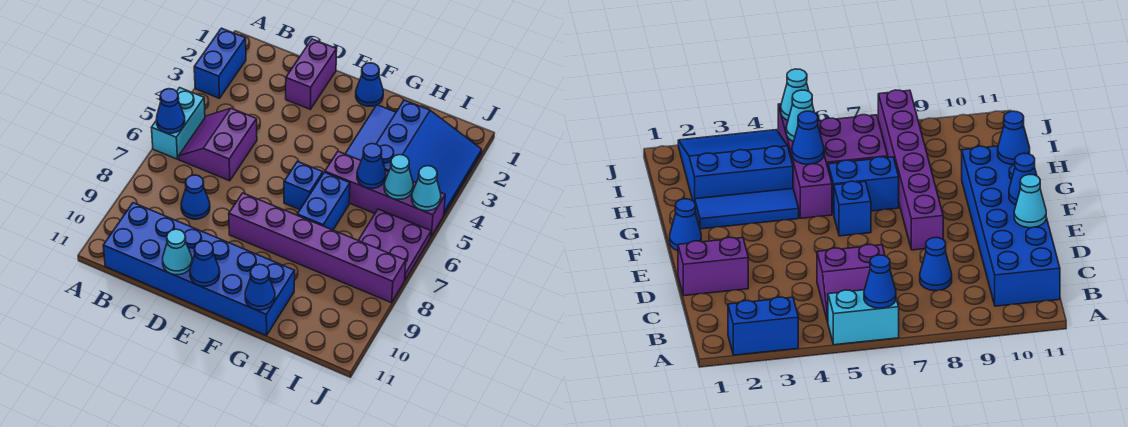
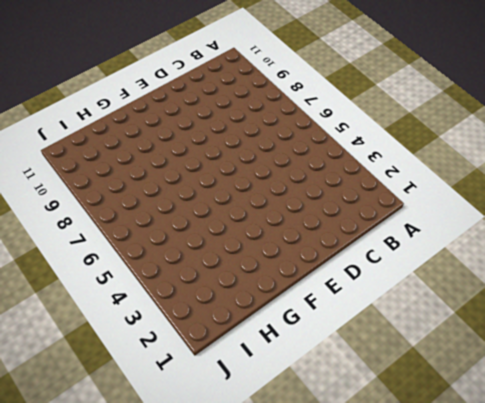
none -> blue 1x2 brick [194,28,246,98]
none -> cyan 1x2 brick [152,88,205,159]
none -> purple 2x2 slope [179,108,257,181]

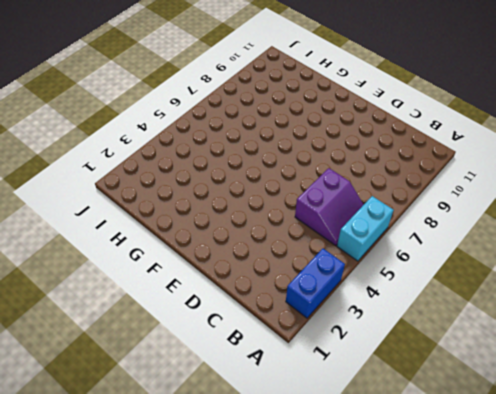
none -> blue 2x6 brick [103,203,295,336]
none -> blue 1x1 cone [181,175,210,219]
none -> purple 1x2 brick [286,39,337,109]

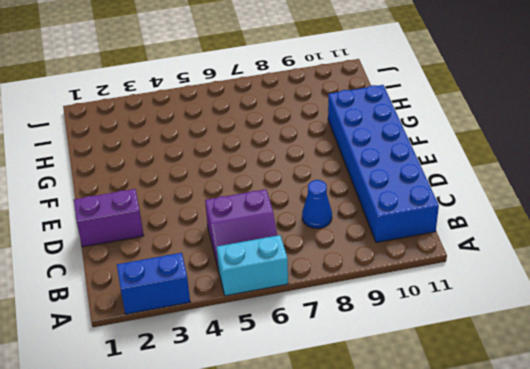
none -> purple 1x6 brick [229,193,406,303]
none -> blue 1x1 cone [356,63,383,106]
none -> blue 1x1 brick [284,161,323,210]

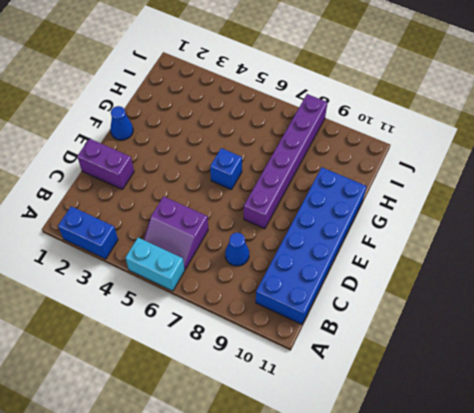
none -> blue 1x3 tile [345,105,396,160]
none -> purple 1x4 brick [325,151,445,236]
none -> blue 1x2 brick [297,172,350,230]

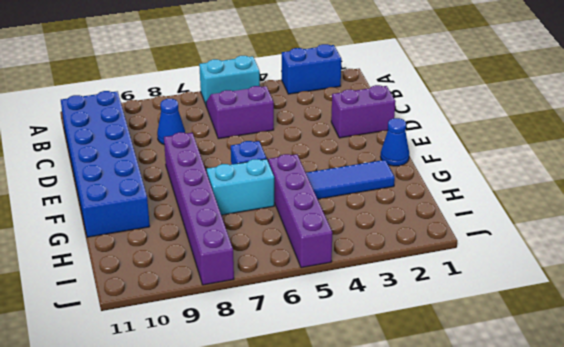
cyan 1x2 brick [207,159,274,215] -> blue 1x2 brick [297,172,350,230]
none -> blue 3x3 slope [376,100,482,215]
none -> purple 2x2 plate [358,209,431,280]
none -> blue 1x1 cone [156,89,185,133]

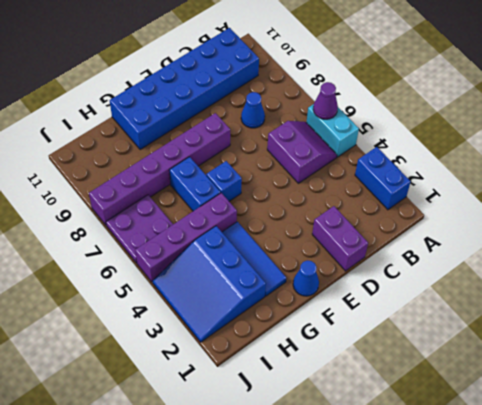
purple 1x1 cone [313,82,338,119] -> blue 1x1 cone [156,89,185,133]
none -> cyan 1x1 cone [163,229,192,275]
none -> blue 1x1 cone [190,241,220,286]
none -> blue 1x1 cone [245,264,275,310]

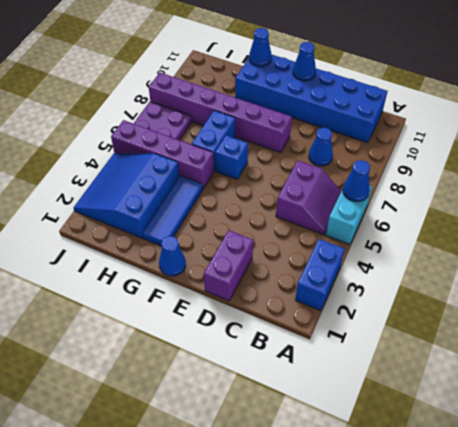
none -> cyan 1x1 cone [163,229,192,275]
none -> blue 1x1 cone [357,144,386,188]
none -> cyan 1x1 cone [384,155,413,199]

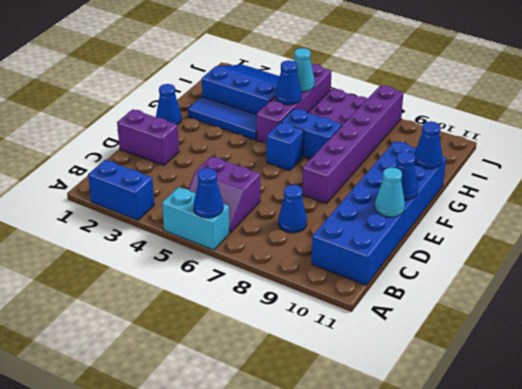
none -> cyan 1x1 cone [412,166,441,211]

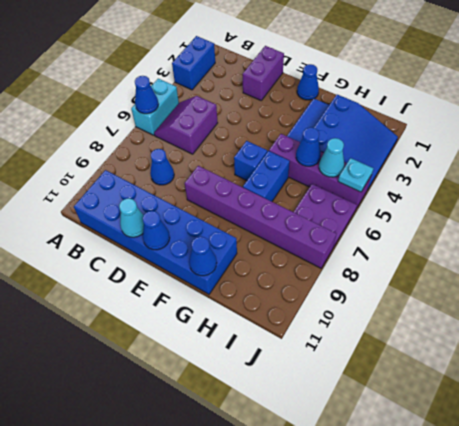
cyan 1x1 plate [338,158,373,192] -> cyan 1x1 cone [412,166,441,211]

